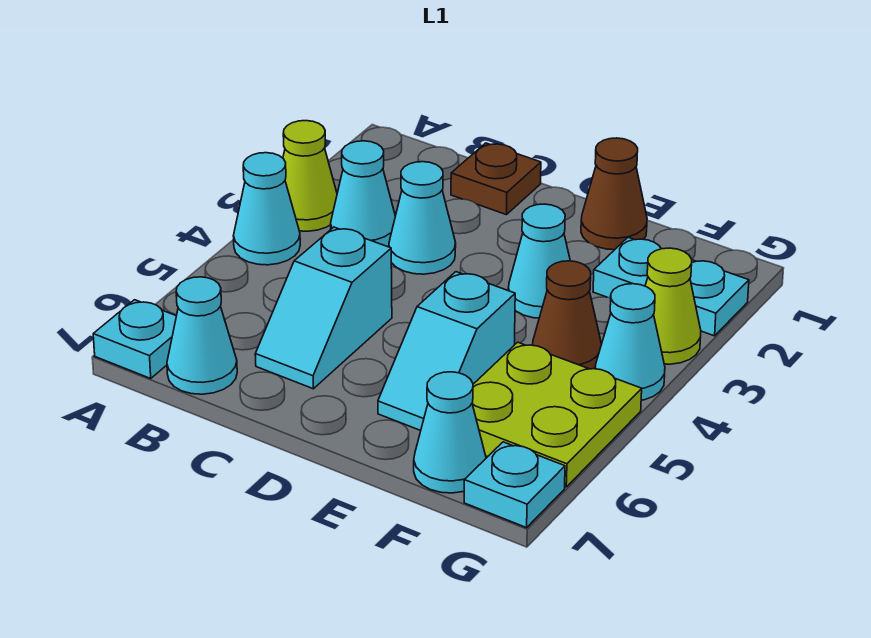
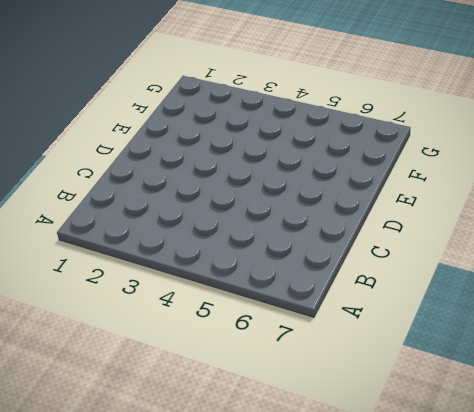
none -> lime 1x1 cone [283,121,337,231]
none -> cyan 1x1 cone [233,153,300,265]
none -> cyan 1x1 plate [93,300,176,378]

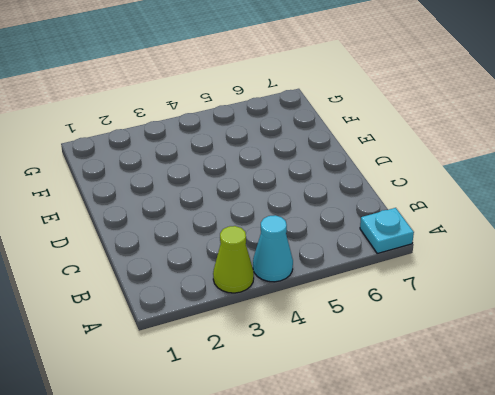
none -> cyan 1x1 cone [331,141,395,247]
none -> cyan 1x1 cone [167,277,237,394]
none -> brown 1x1 plate [451,143,541,215]

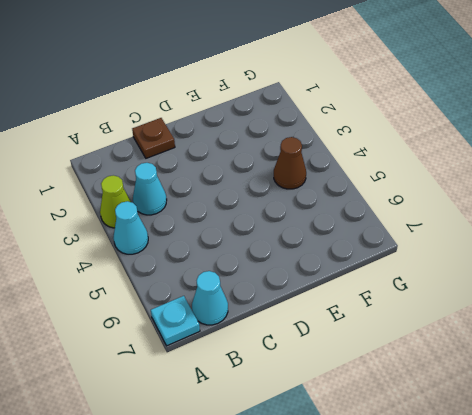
none -> cyan 1x1 cone [389,162,456,274]
none -> cyan 1x2 slope [255,227,392,389]
none -> brown 1x1 cone [581,138,647,250]

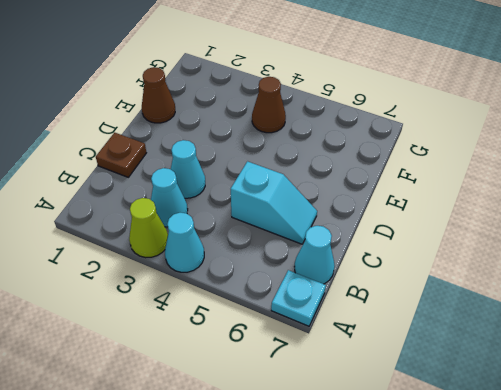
none -> cyan 1x1 cone [508,204,570,318]
none -> cyan 1x2 slope [378,272,515,431]
none -> cyan 1x2 plate [593,237,749,336]

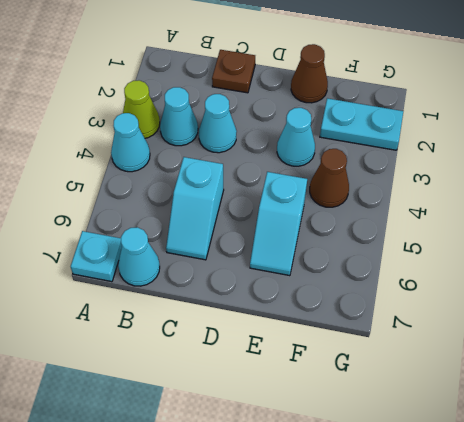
none -> lime 2x2 plate [472,342,642,487]
none -> cyan 1x1 cone [414,372,486,493]
none -> lime 1x1 cone [645,248,701,364]

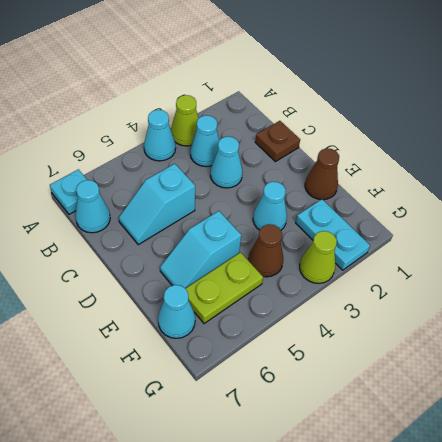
lime 1x2 plate [185,252,263,324] -> lime 2x2 plate [472,342,642,487]
none -> cyan 1x1 cone [595,284,665,400]
none -> cyan 1x1 plate [464,442,565,528]

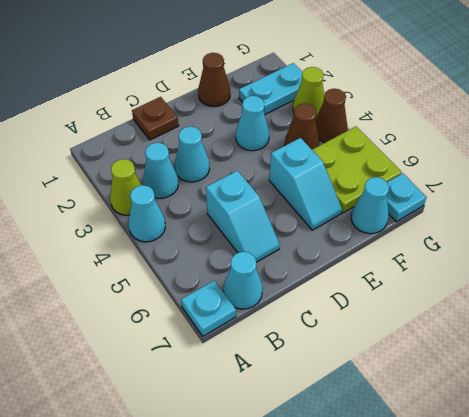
brown 1x1 cone [315,89,347,142] -> cyan 1x1 cone [595,284,665,400]

